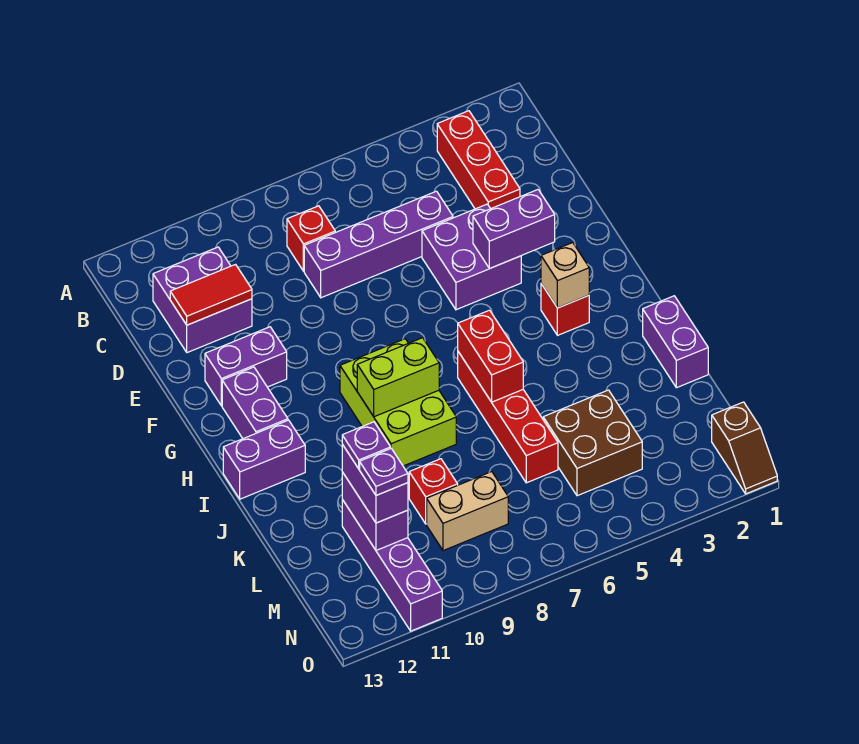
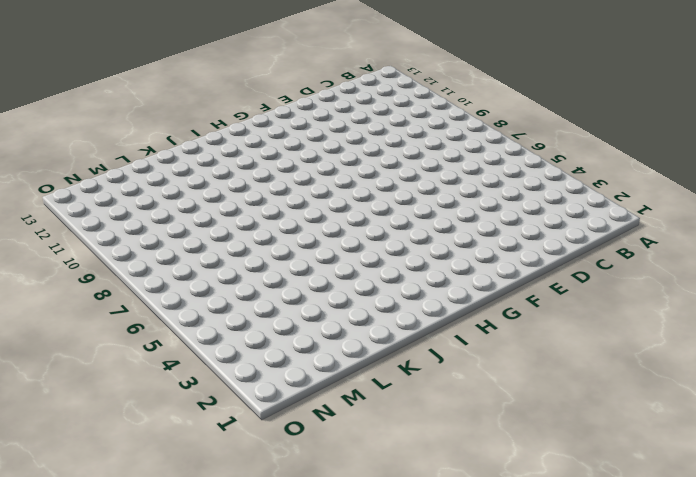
none -> red 1x3 brick [437,111,520,209]
none -> red 1x1 brick [287,206,335,271]
none -> purple 2x2 brick [153,247,252,353]

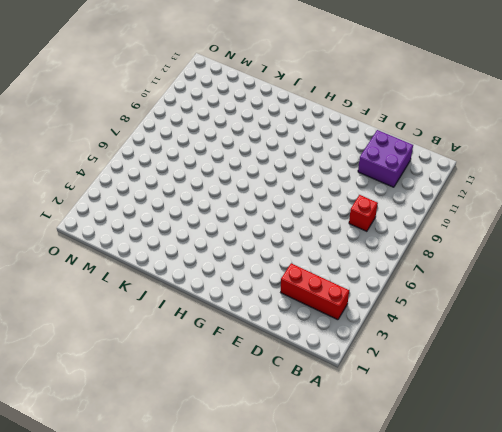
none -> purple 1x4 brick [304,191,453,298]
none -> purple 2x2 brick [422,204,521,310]
none -> purple 1x2 brick [205,327,287,406]

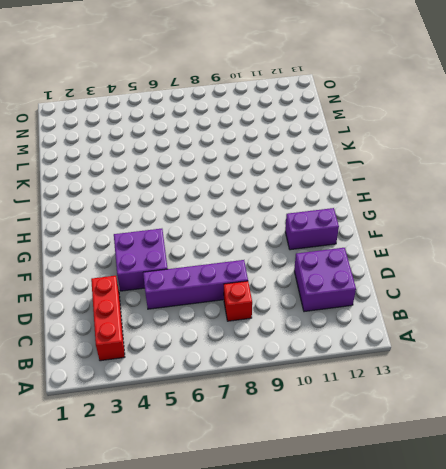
none -> purple 1x2 brick [222,367,288,439]
none -> red 1x1 brick [541,284,589,335]
none -> lime 2x3 brick [340,339,456,466]

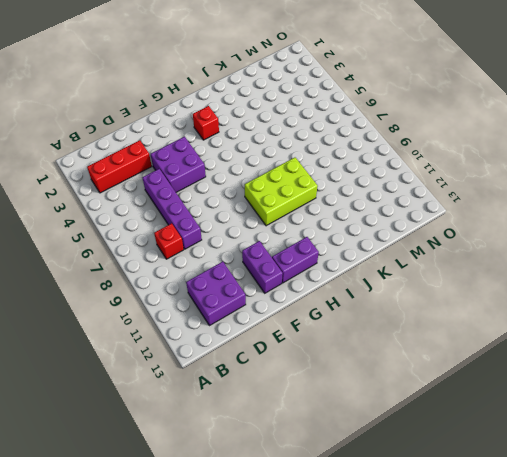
none -> red 1x4 brick [458,352,558,483]
none -> purple 1x2 brick [223,420,305,499]
none -> purple 1x2 brick [643,296,708,388]

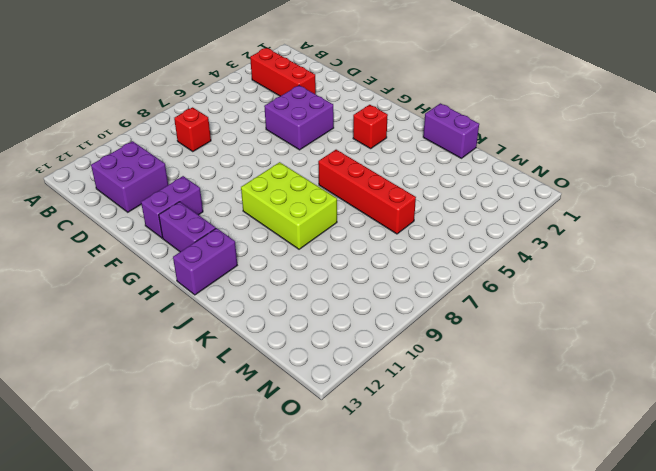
none -> purple 1x4 brick [304,191,453,298]
none -> brown 2x2 brick [543,390,642,496]
none -> red 1x1 brick [409,459,458,524]

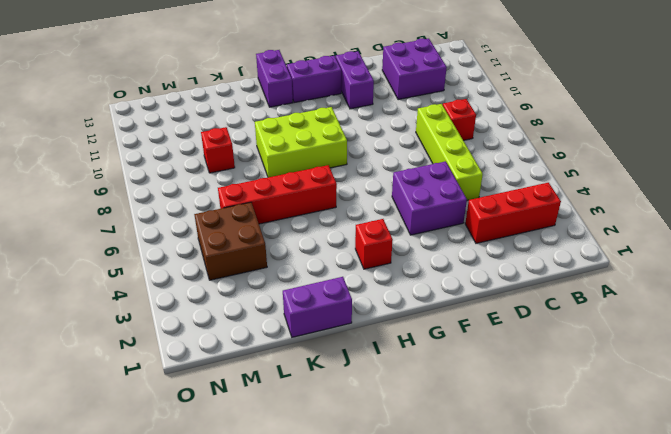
lime 1x4 brick [416,104,483,200] -> purple 1x4 brick [304,191,453,298]
none -> purple 1x4 brick [342,500,442,631]
none -> tan 1x2 brick [427,472,508,551]
none -> brown 1x2 slope [712,402,777,494]

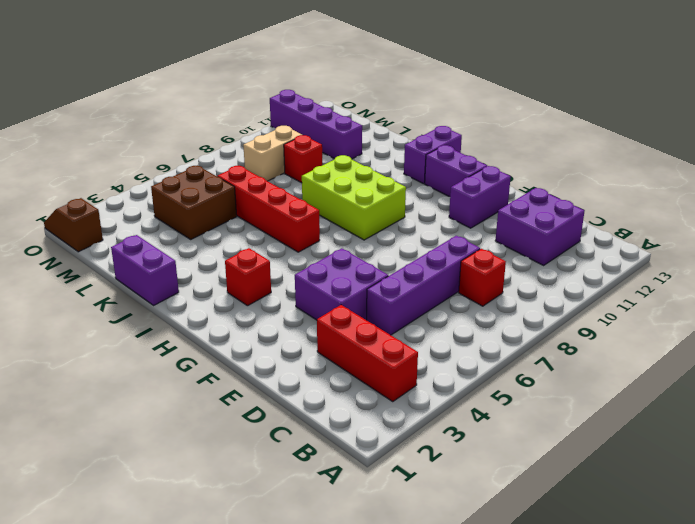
none -> red 1x2 tile [170,265,252,325]
none -> purple 1x2 brick [473,190,555,268]
none -> tan 1x1 brick [541,243,589,308]

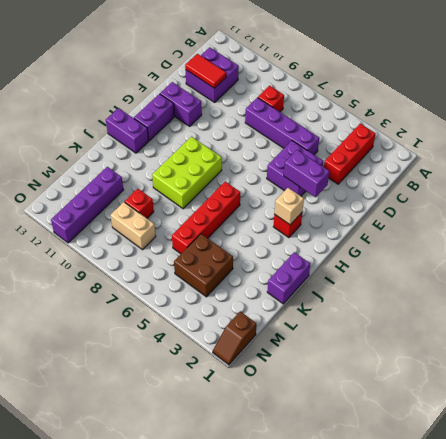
none -> red 1x2 brick [458,310,523,402]
none -> lime 1x2 brick [357,338,439,417]
none -> purple 1x2 brick [342,472,408,550]

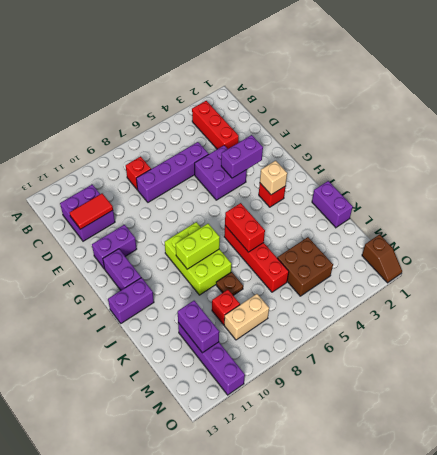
brown 1x1 plate [216,272,243,295] -> none
none -> purple 1x2 brick [342,445,408,523]
none -> purple 1x1 plate [342,422,391,469]
none -> purple 1x1 plate [360,449,408,495]

